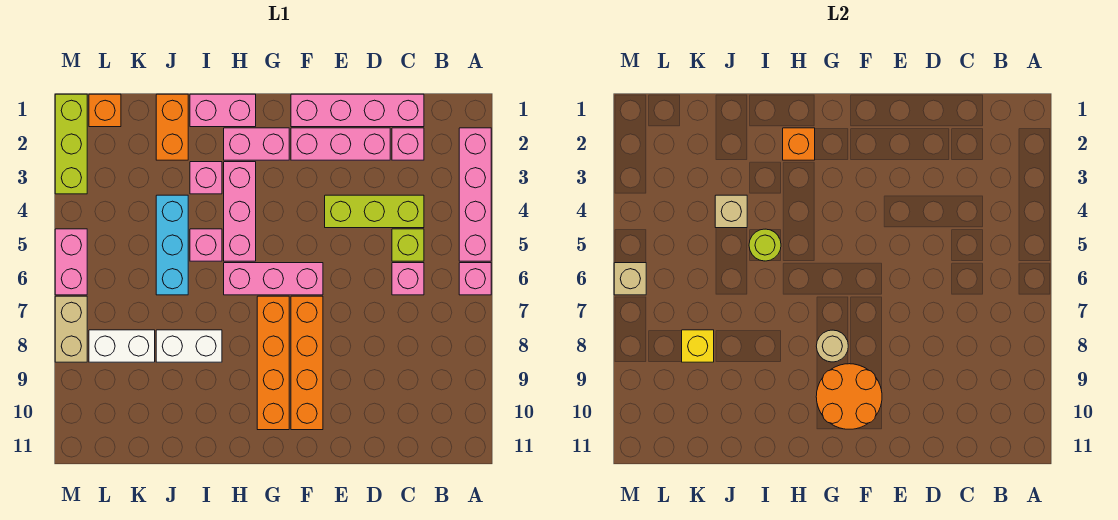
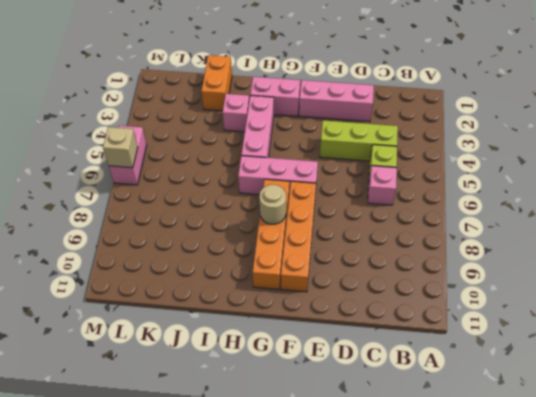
none -> pink 1x4 brick [459,128,491,261]
none -> pink 1x1 brick [459,263,491,295]
none -> pink 1x4 brick [291,94,424,127]
none -> pink 1x1 brick [392,128,424,160]

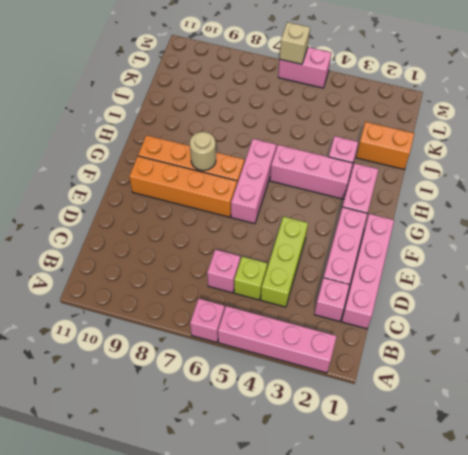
none -> pink 1x2 brick [190,94,256,127]
none -> pink 1x1 brick [190,229,222,261]
none -> white 1x2 brick [156,330,222,362]
none -> cyan 1x3 brick [156,195,188,295]

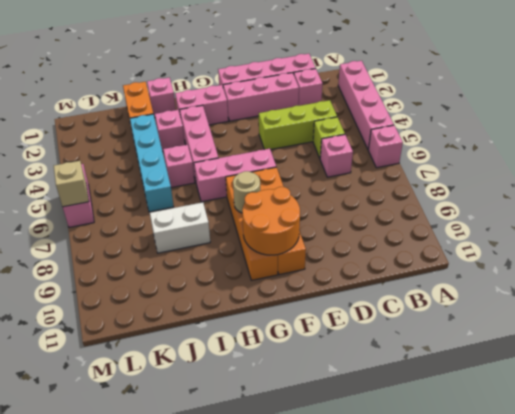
pink 1x1 brick [147,78,176,118] -> pink 1x2 brick [190,94,256,127]
cyan 1x4 brick [130,114,174,212] -> cyan 1x3 brick [156,195,188,295]
none -> white 1x2 brick [89,330,155,362]
none -> orange 1x1 brick [89,94,121,127]
none -> lime 1x3 brick [55,94,87,194]
none -> tan 1x2 brick [55,296,87,362]

